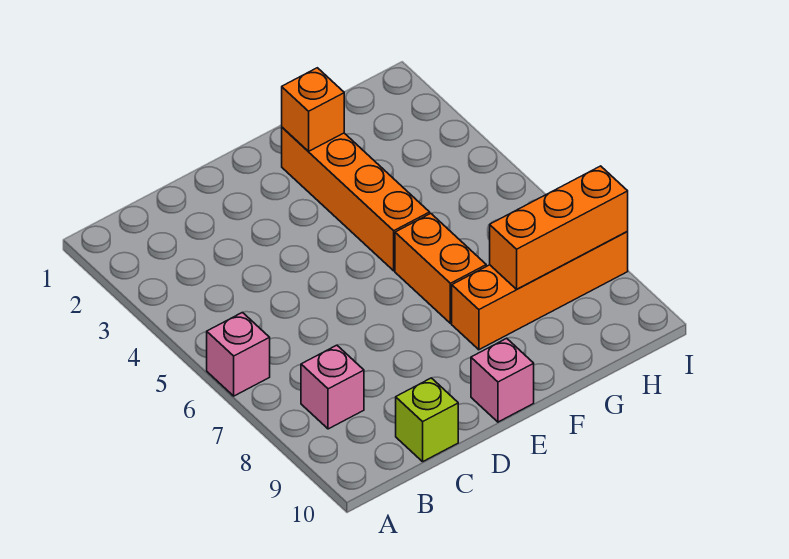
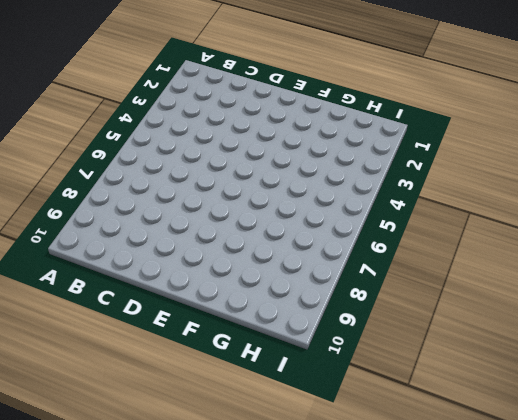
none -> pink 1x1 brick [207,312,270,396]
none -> pink 1x1 brick [301,345,364,429]

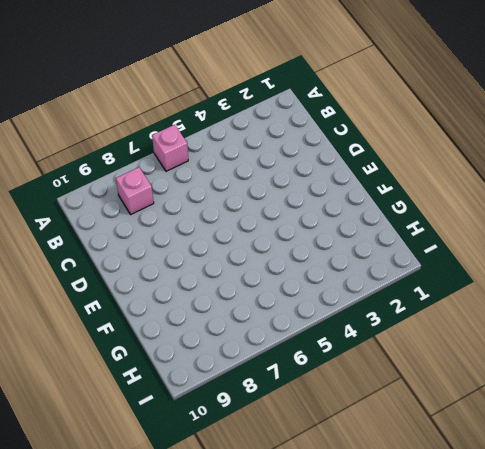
none -> lime 1x1 brick [396,378,458,462]
none -> pink 1x1 brick [471,338,534,422]

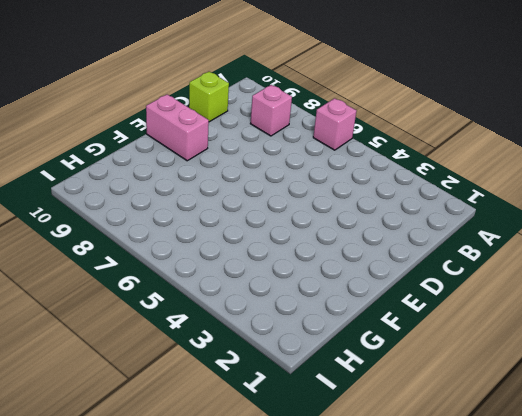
pink 1x2 brick [146,94,209,161] -> pink 1x1 brick [471,338,534,422]
none -> orange 1x4 brick [282,127,430,271]
none -> orange 1x2 brick [395,213,486,323]

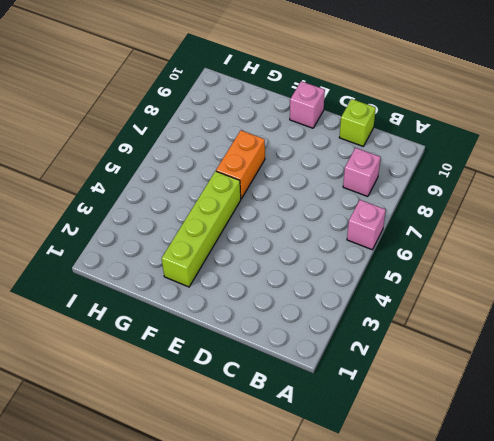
lime 1x4 brick [162,171,241,287] -> orange 1x4 brick [282,127,430,271]
none -> orange 1x4 brick [452,232,628,350]
none -> orange 1x1 brick [282,68,344,151]

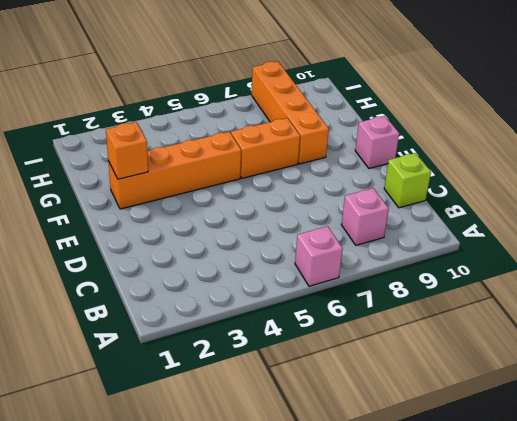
none -> orange 1x3 brick [490,166,628,289]

